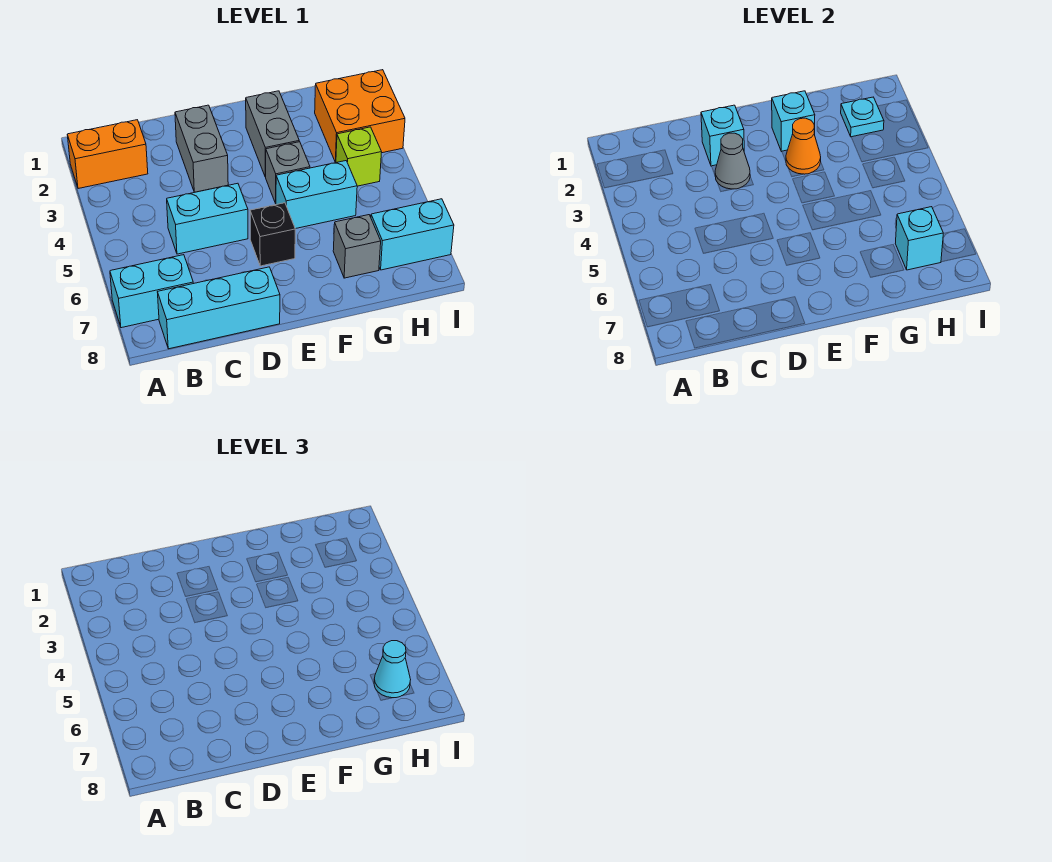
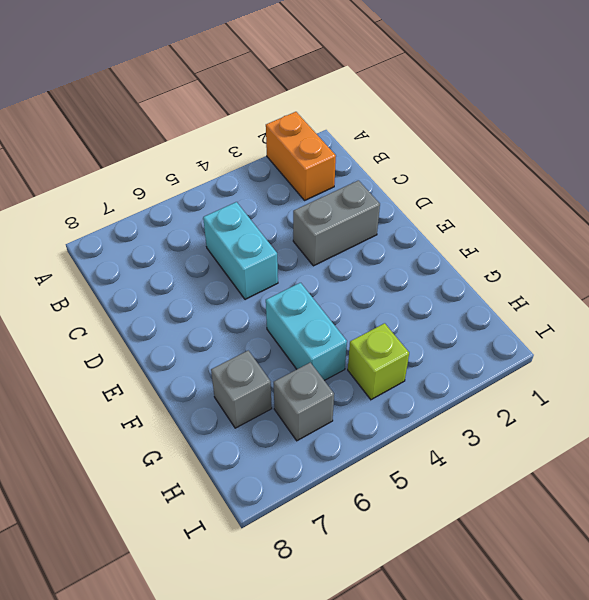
grey 1x1 brick [274,362,334,441] -> grey 1x1 brick moved to [266,142,310,203]
none -> cyan 1x2 brick [110,255,193,328]
none -> cyan 1x3 brick [158,267,280,349]
none -> black 1x1 brick [250,203,295,266]

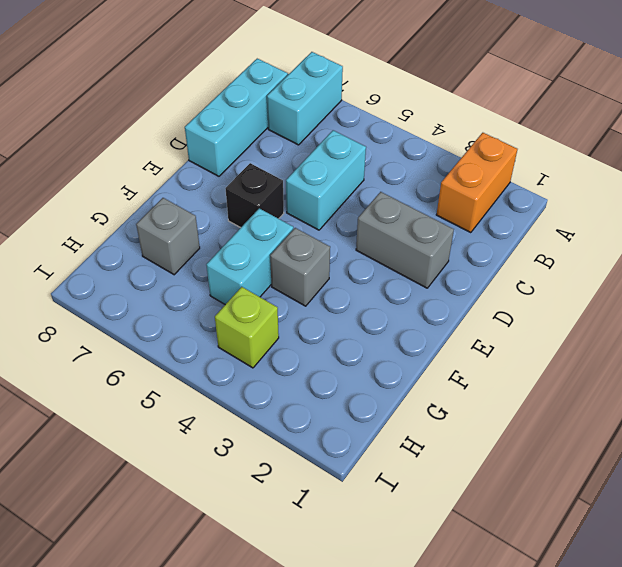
none -> grey 1x2 brick [246,91,299,177]
none -> orange 2x2 brick [315,70,405,163]
none -> cyan 1x2 brick [371,199,454,270]

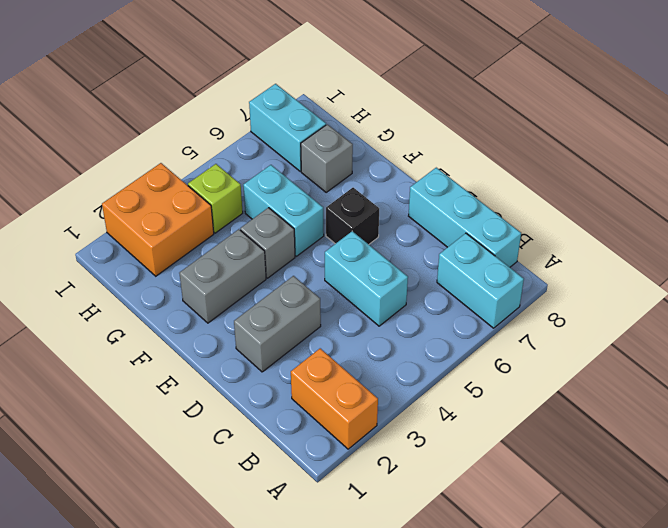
none -> cyan 1x1 brick [701,105,744,166]
none -> grey 1x1 cone [715,133,750,189]
none -> cyan 1x1 brick [772,91,815,152]

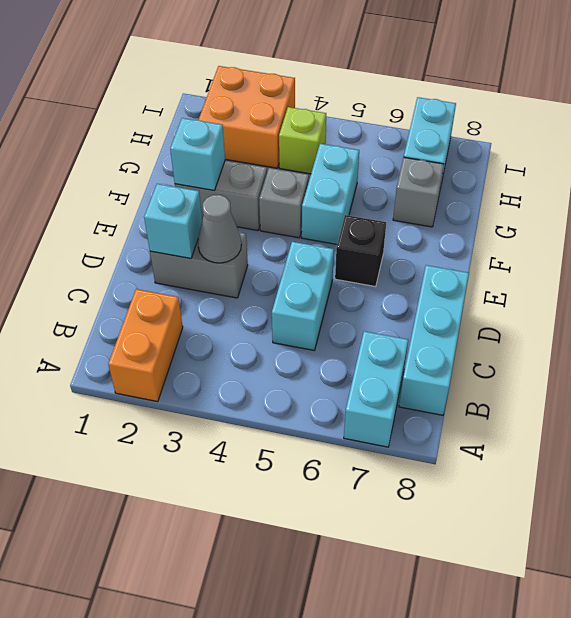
none -> orange 1x1 cone [786,118,821,174]
none -> cyan 1x1 plate [841,97,884,137]
none -> cyan 1x1 brick [895,207,943,270]

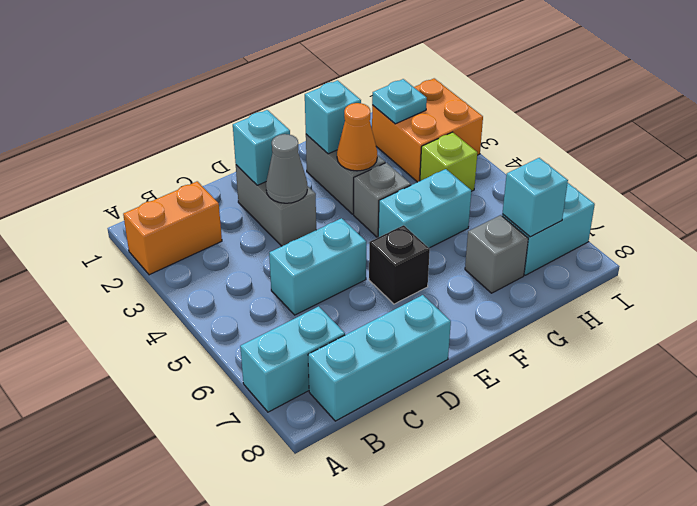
none -> cyan 1x1 cone [374,641,411,698]

